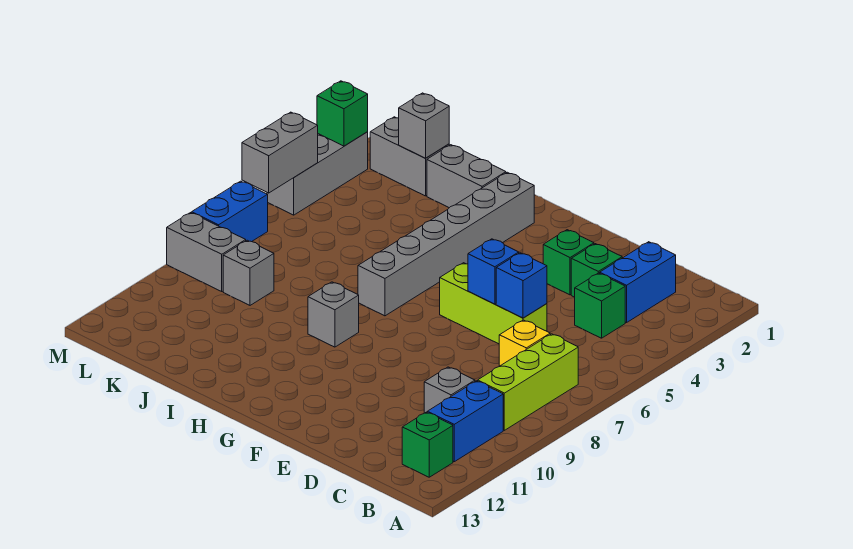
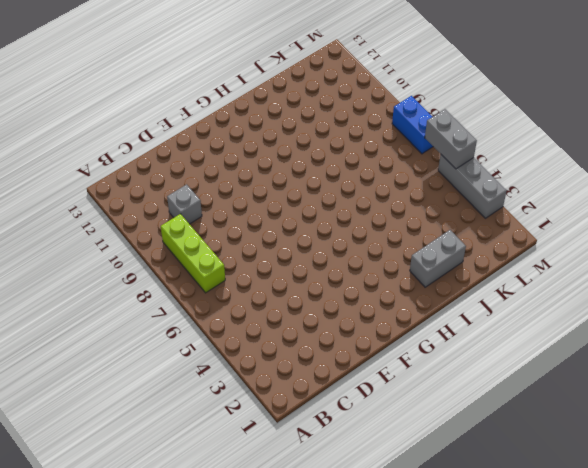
none -> blue 1x2 brick [427,381,503,462]
none -> green 1x1 brick [402,412,453,477]
none -> blue 1x2 brick [600,242,676,323]

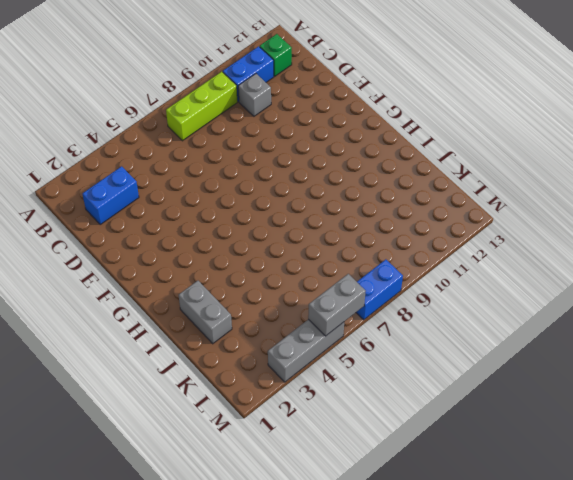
none -> green 1x1 brick [575,273,625,338]
none -> yellow 1x1 brick [499,320,550,366]
none -> green 1x1 brick [571,244,622,297]

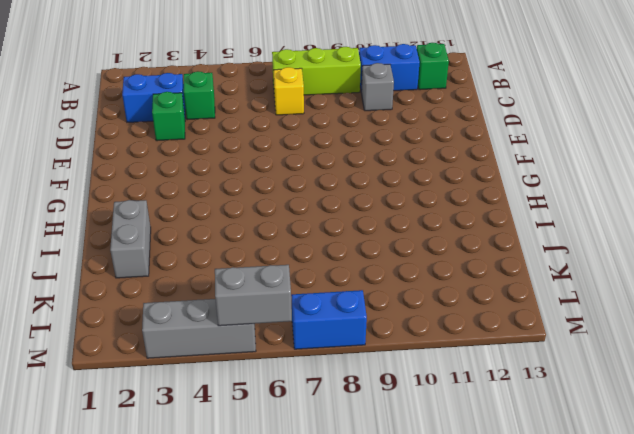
none -> lime 1x3 brick [440,263,547,344]
none -> green 1x1 brick [543,230,594,295]
none -> grey 1x6 brick [358,172,534,316]

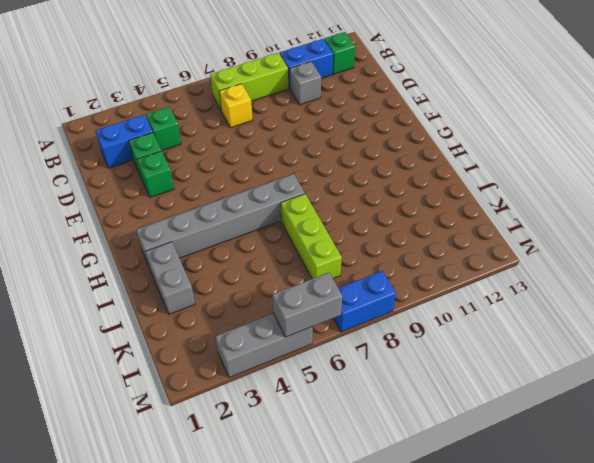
lime 1x3 brick [281,194,342,279] -> lime 1x3 brick moved to [440,263,547,344]
none -> grey 1x1 brick [308,282,359,347]
none -> grey 1x2 brick [370,117,449,196]
none -> grey 1x1 brick [223,240,274,305]

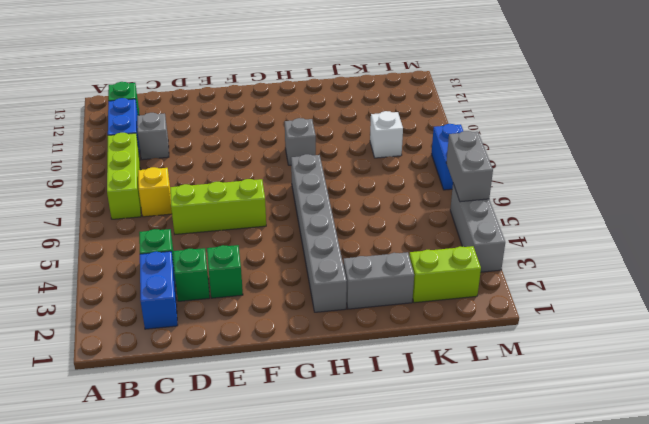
lime 1x2 brick [409,246,481,303] -> grey 1x2 brick [370,117,449,196]
white 1x1 brick [370,111,403,158] -> grey 1x1 brick [223,240,274,305]
none -> grey 1x2 brick [167,213,246,291]
none -> blue 1x1 brick [496,253,547,318]
none -> blue 1x1 brick [468,239,519,304]

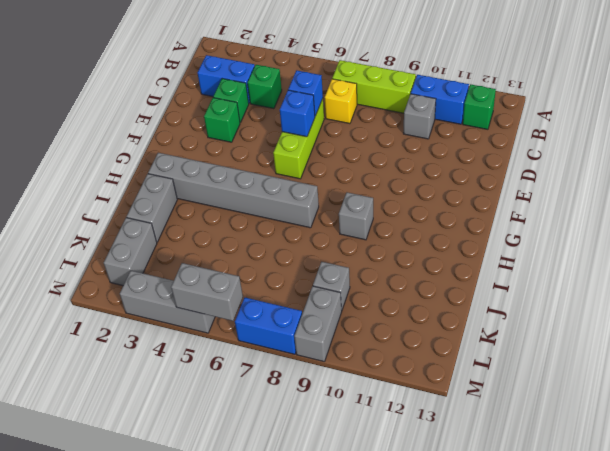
none -> grey 1x1 brick [399,93,449,158]
none -> green 1x1 brick [317,81,368,146]

